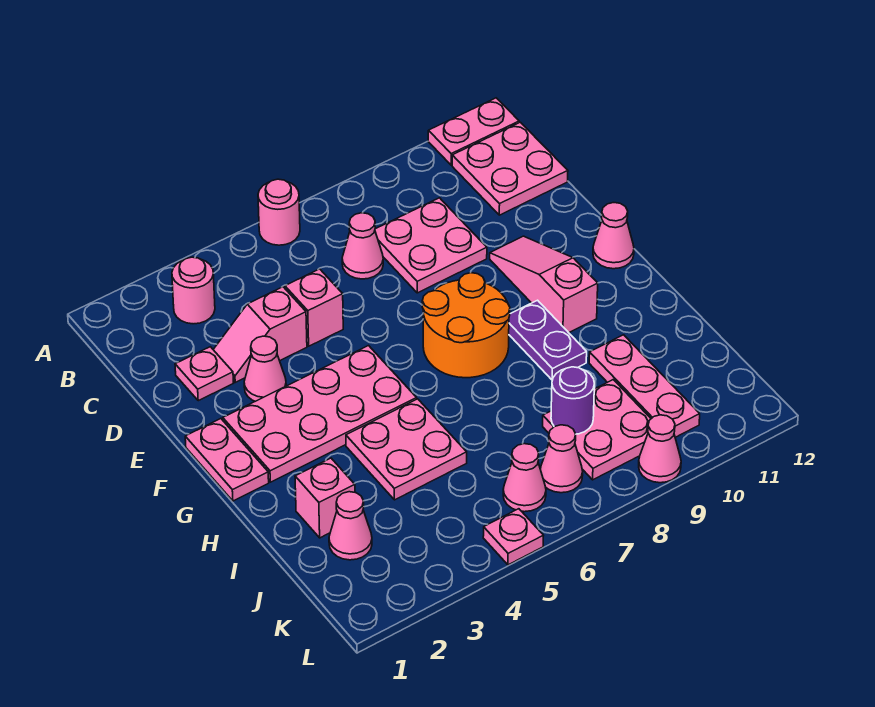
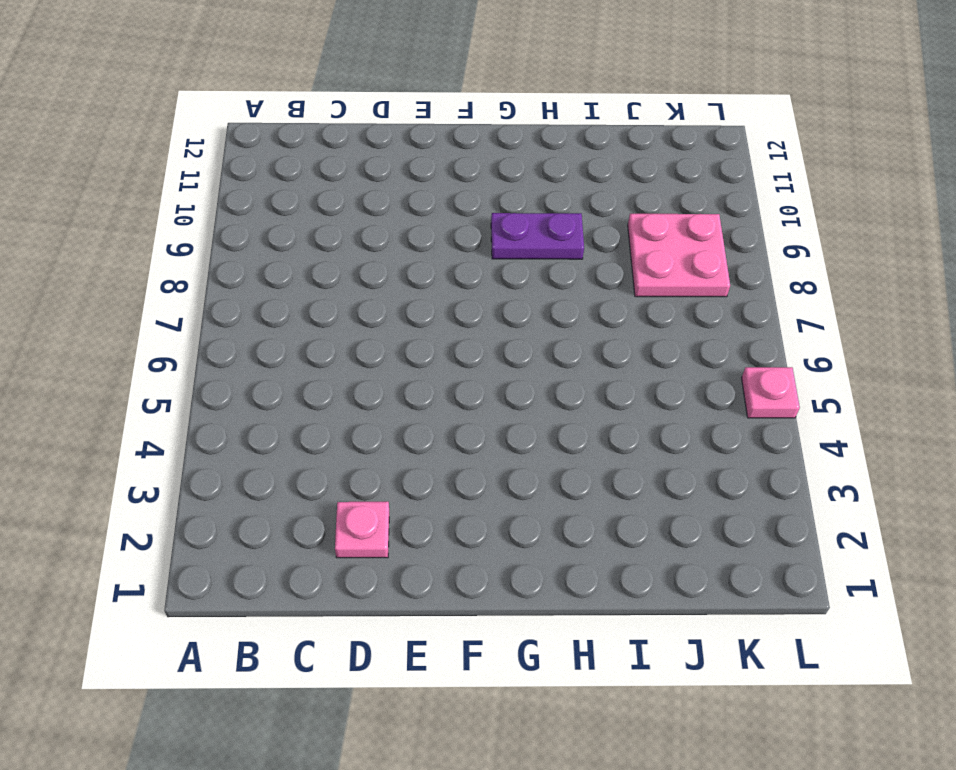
none -> pink 1x1 round brick [258,179,300,245]
none -> pink 1x2 plate [428,98,519,165]
none -> pink 1x1 round brick [172,257,215,324]

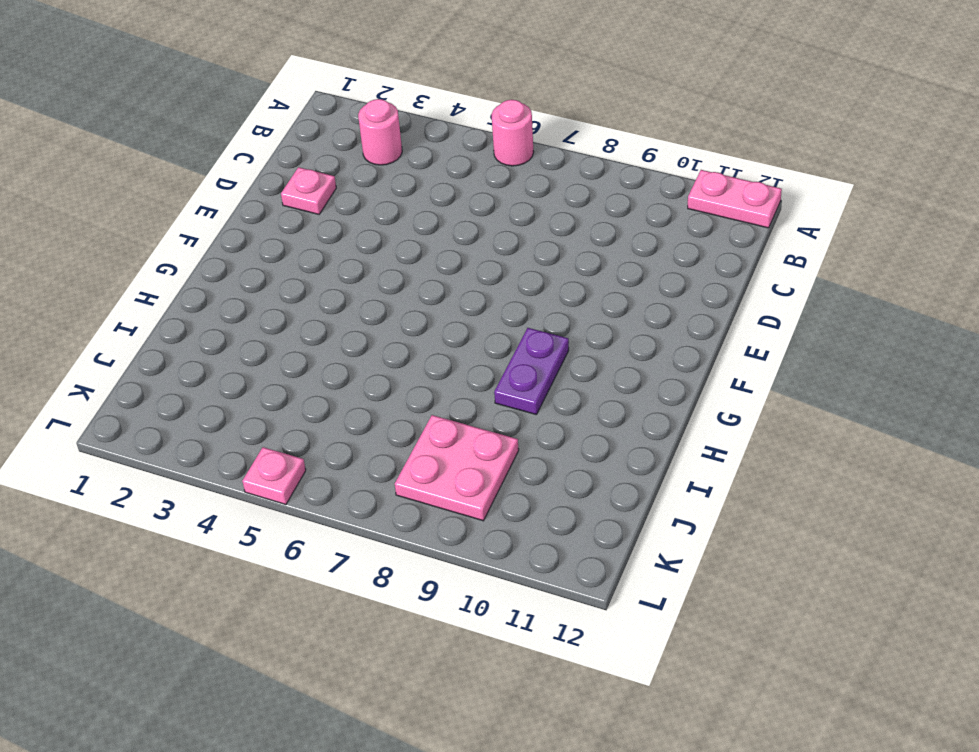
none -> pink 2x2 plate [452,122,568,215]
none -> pink 1x1 cone [342,213,383,279]
none -> pink 2x2 plate [375,198,487,293]

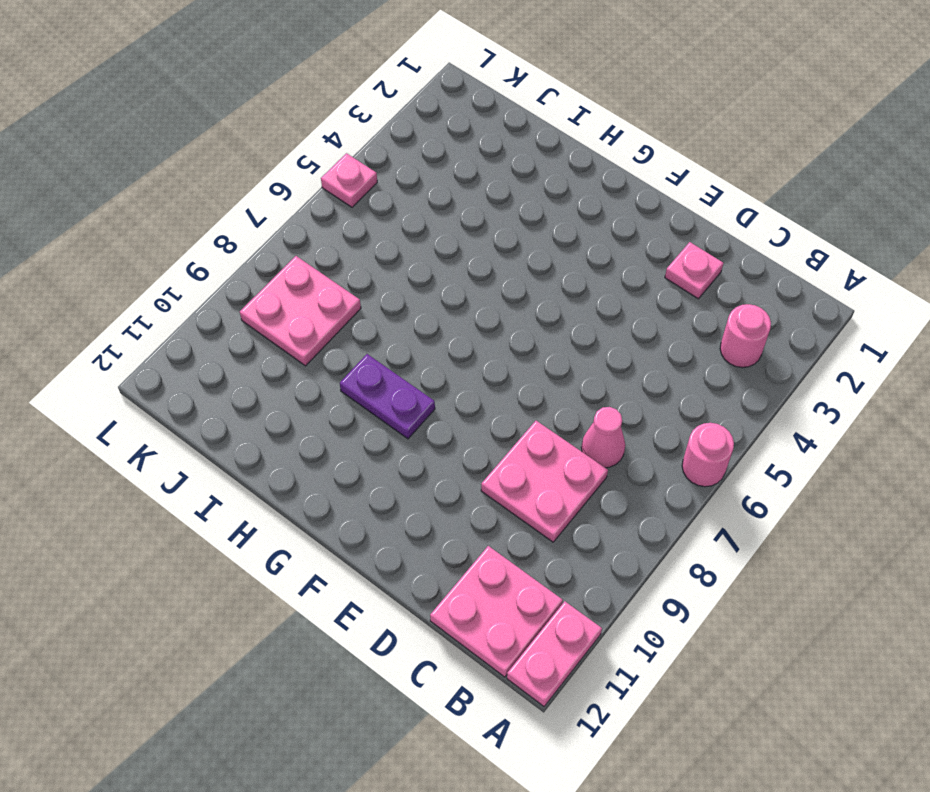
none -> pink 1x2 slope [213,287,307,382]
none -> pink 1x1 brick [285,269,343,346]
none -> pink 1x1 cone [244,336,286,401]

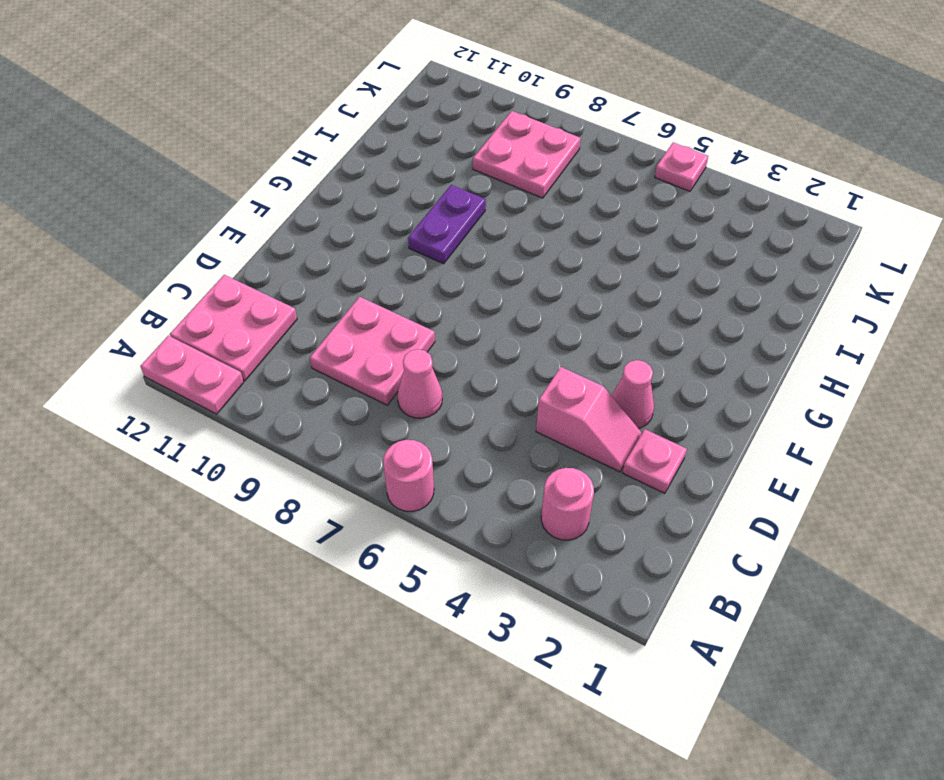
none -> pink 1x1 brick [285,269,343,346]
none -> pink 1x3 slope [490,236,598,333]
none -> pink 1x2 plate [185,419,269,501]

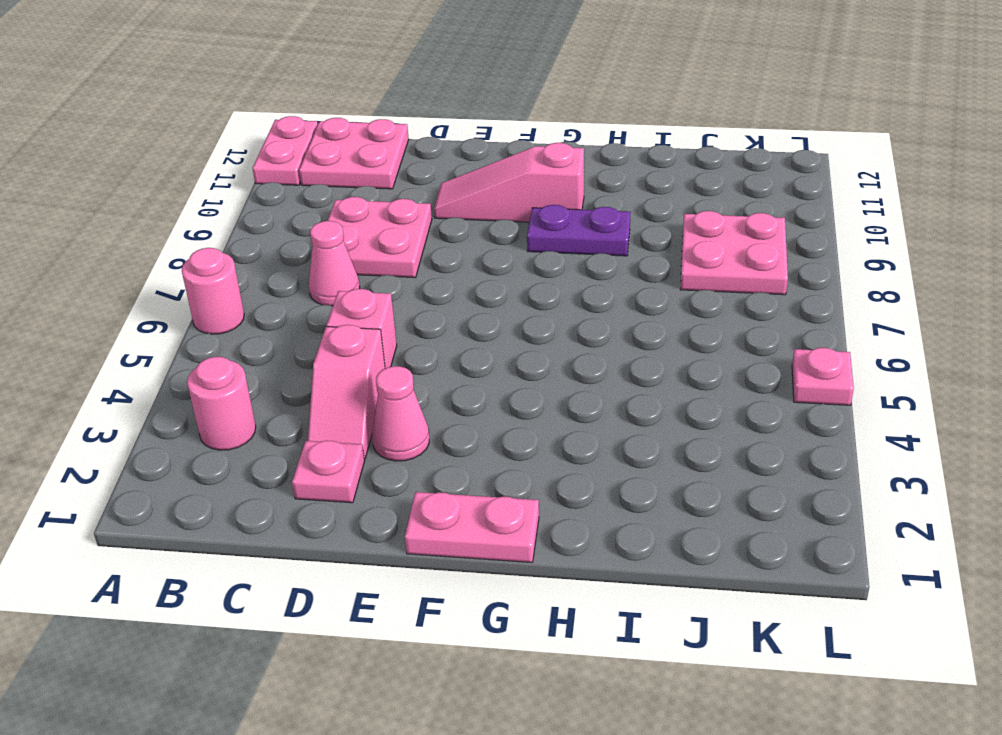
none -> pink 2x4 plate [223,346,417,482]
none -> orange 2x2 round brick [422,273,510,378]
none -> pink 1x1 cone [593,203,634,269]

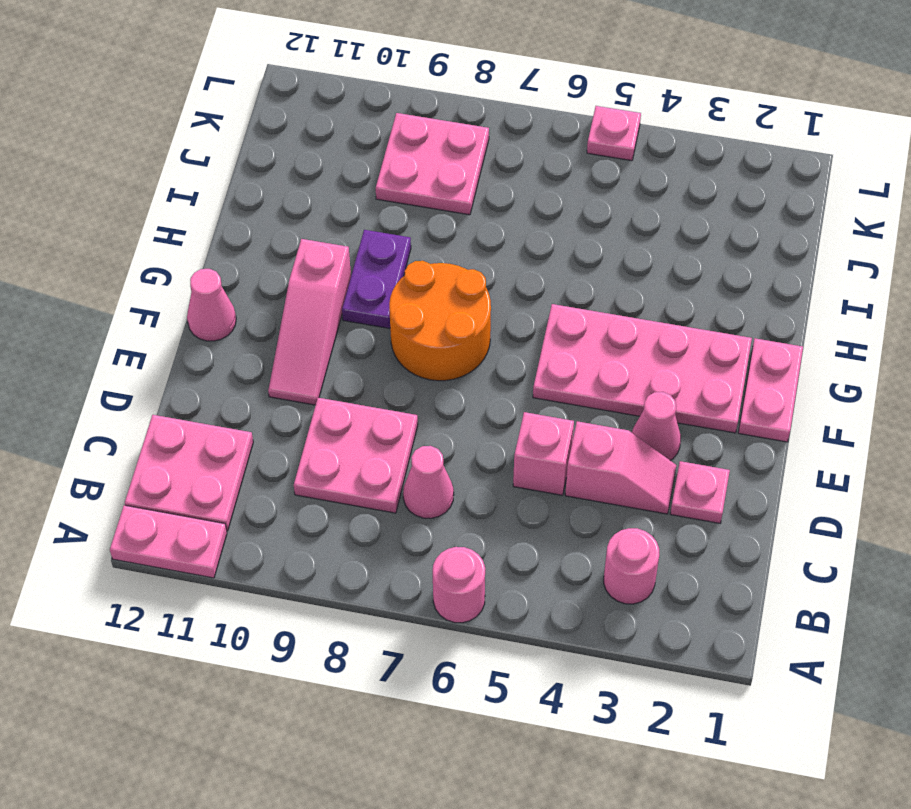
none -> pink 2x2 plate [346,399,467,500]
none -> pink 1x1 brick [295,458,355,538]
none -> pink 1x3 plate [589,335,700,437]

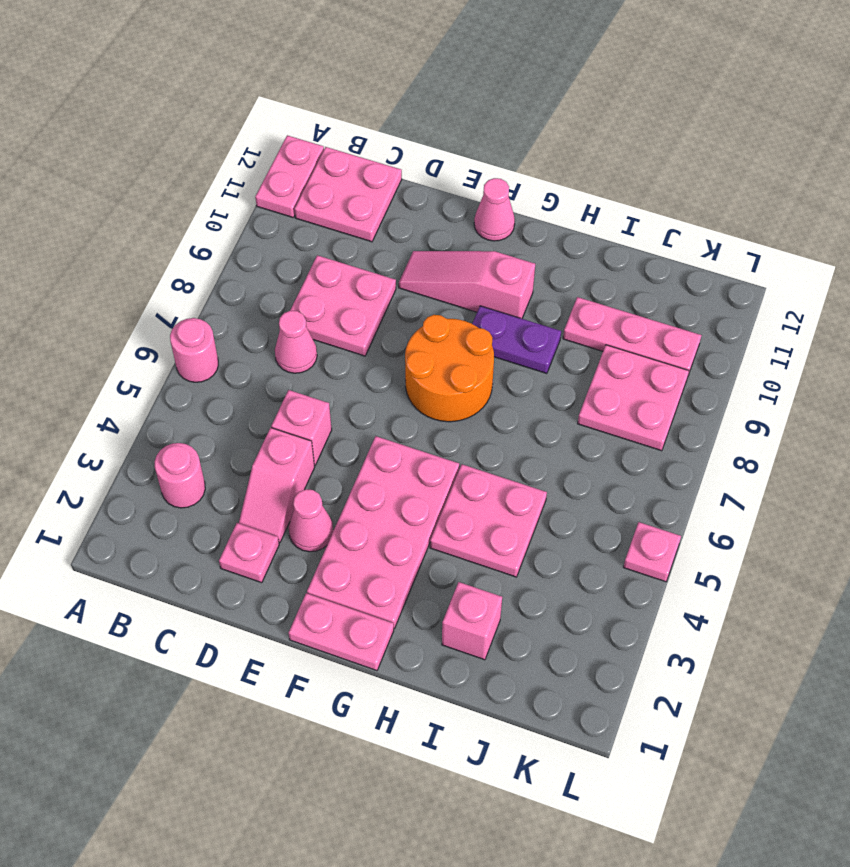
none -> pink 1x1 cone [329,492,372,560]
none -> pink 1x1 cone [503,444,546,512]
none -> pink 1x1 cone [540,425,583,493]

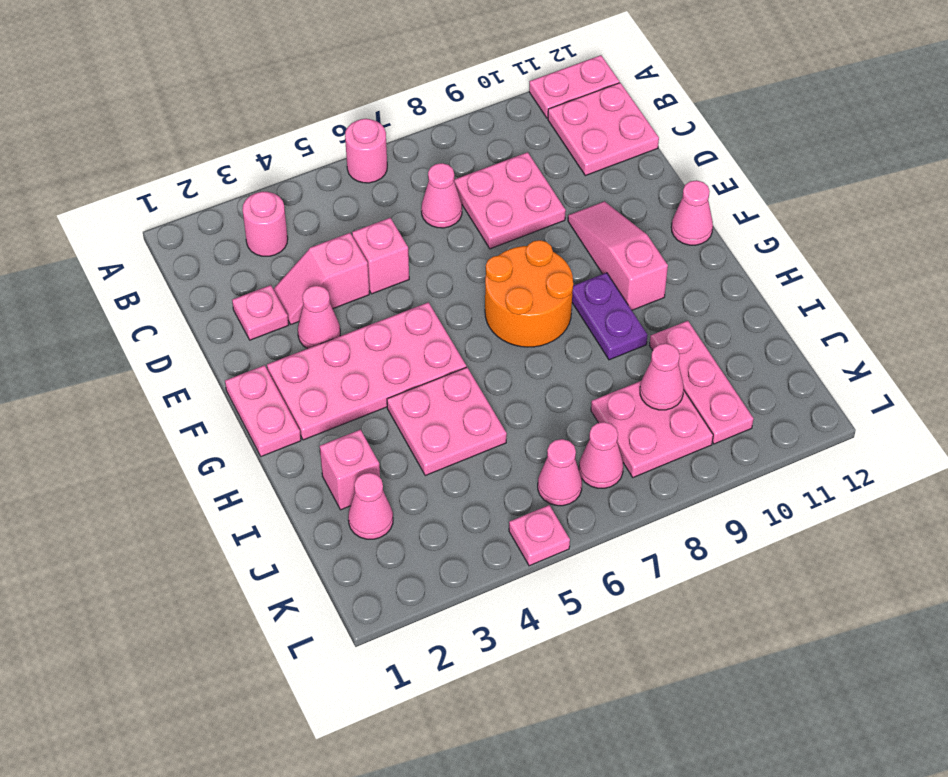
pink 1x1 cone [640,343,684,410] -> pink 1x1 cone moved to [639,415,681,483]
none -> purple 1x1 round brick [551,367,594,434]

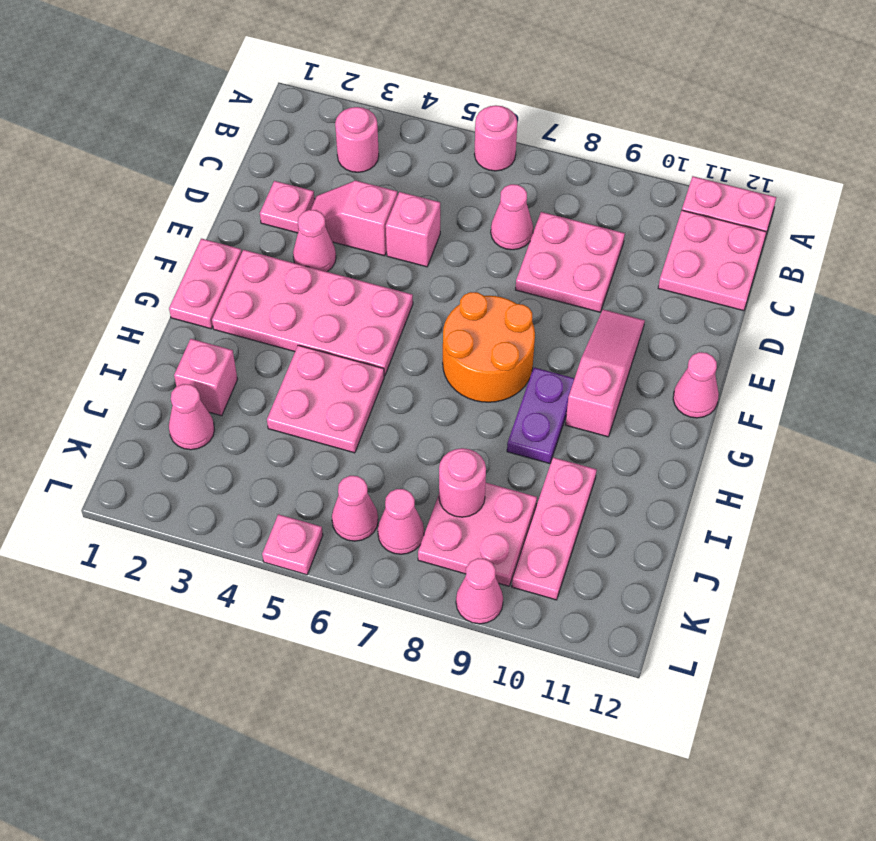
pink 1x1 round brick [439,448,486,517] -> purple 1x1 round brick [551,367,594,434]

